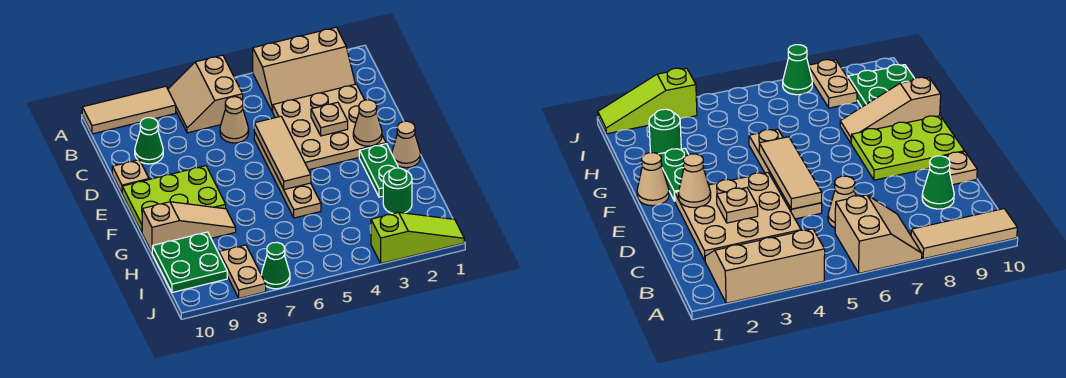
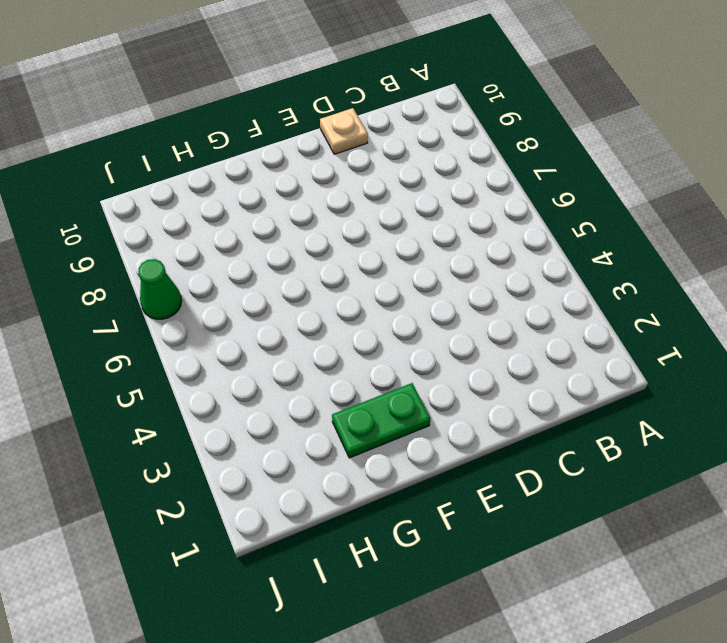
none -> tan 2x3 slope [253,27,355,112]
none -> tan 2x2 slope [168,55,243,133]
none -> tan 1x3 tile [82,86,176,134]

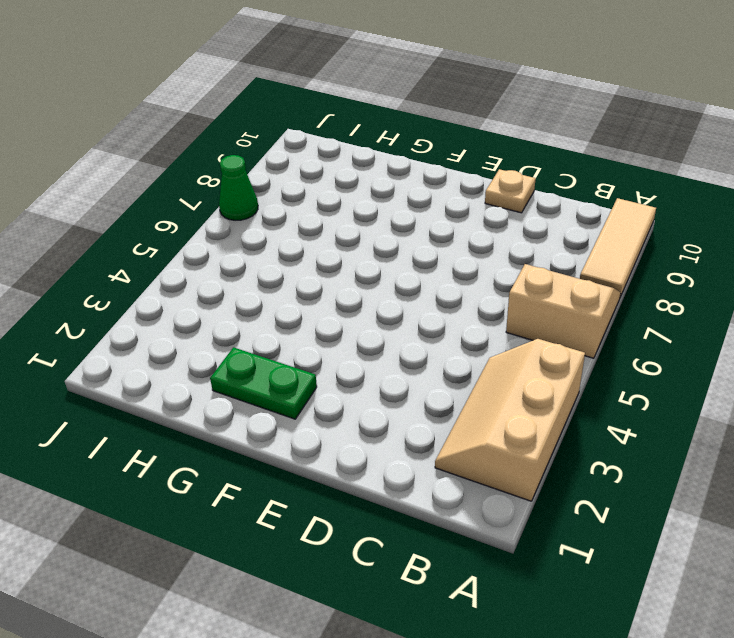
none -> tan 3x3 plate [272,84,386,170]
none -> tan 1x1 cone [220,97,249,143]
none -> green 1x1 cone [135,118,163,164]

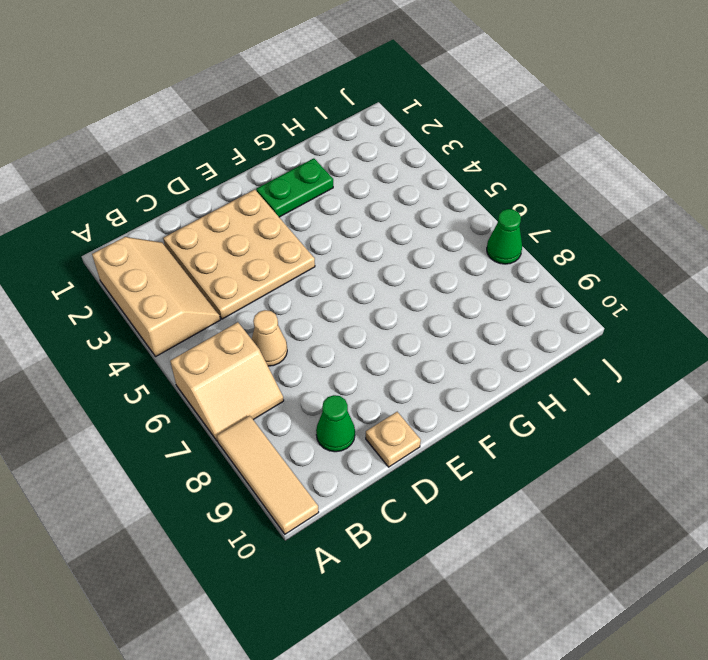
none -> tan 1x4 plate [254,132,321,218]
none -> lime 2x3 plate [122,166,226,232]
none -> tan 1x1 cone [392,121,420,168]

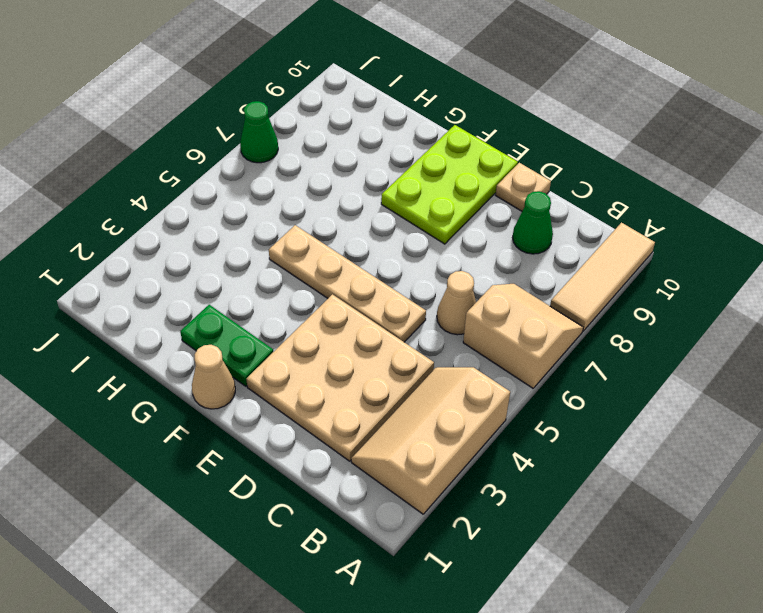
none -> tan 1x3 slope [142,202,236,252]
none -> green 1x1 round brick [383,168,412,214]
none -> green 2x2 plate [152,232,227,292]

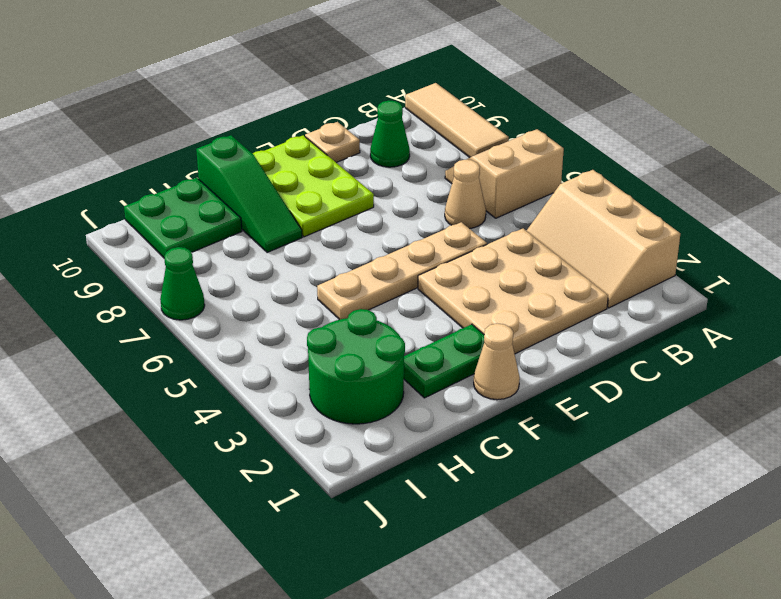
green 1x3 slope [196,135,302,253] -> tan 1x3 slope [142,202,236,252]
green 2x2 round brick [307,309,405,424] -> green 1x1 round brick [383,168,412,214]
none -> tan 1x2 plate [219,245,266,298]
none -> lime 1x3 slope [371,212,464,263]
none -> tan 1x1 plate [311,102,348,136]

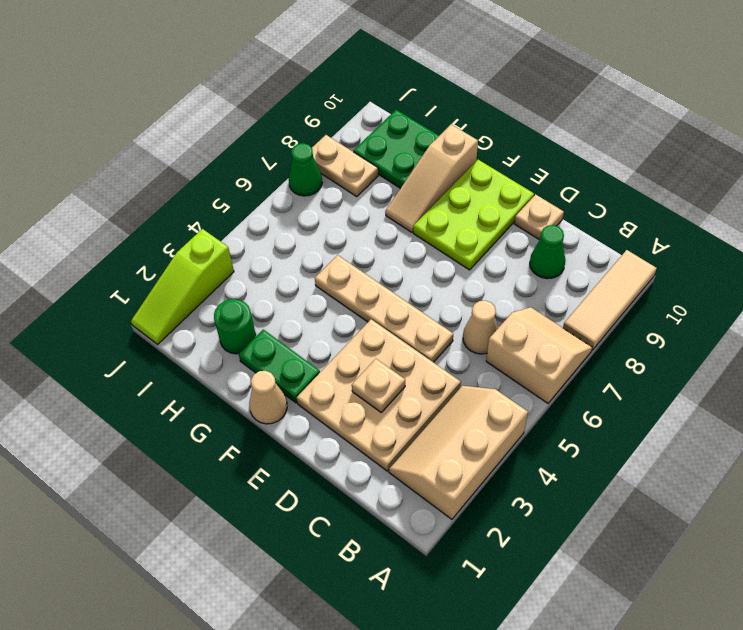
none -> tan 1x3 tile [254,116,311,190]
none -> tan 1x1 cone [353,100,382,146]

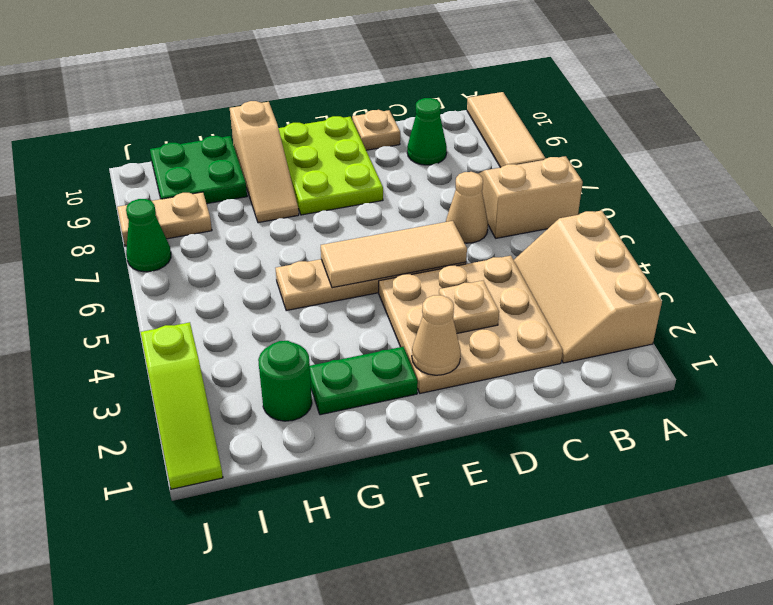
none -> tan 1x1 cone [392,121,420,168]

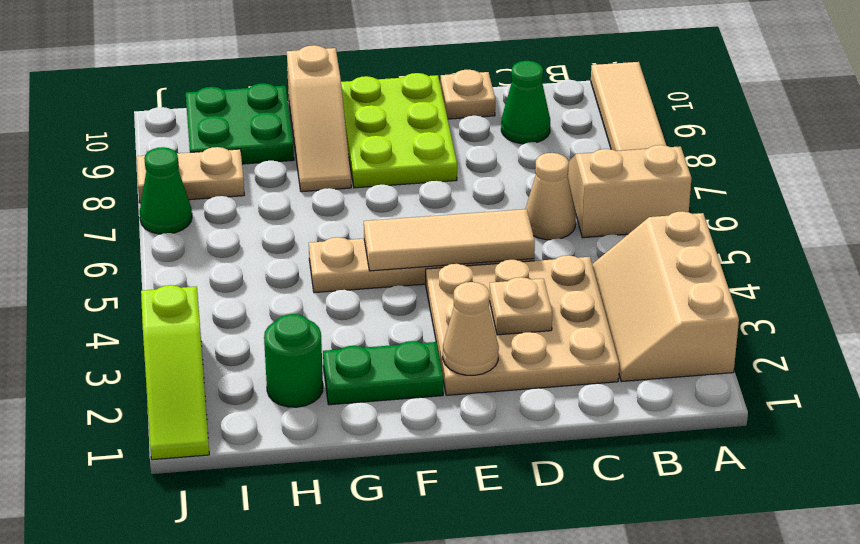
none -> tan 1x1 cone [392,121,420,168]

